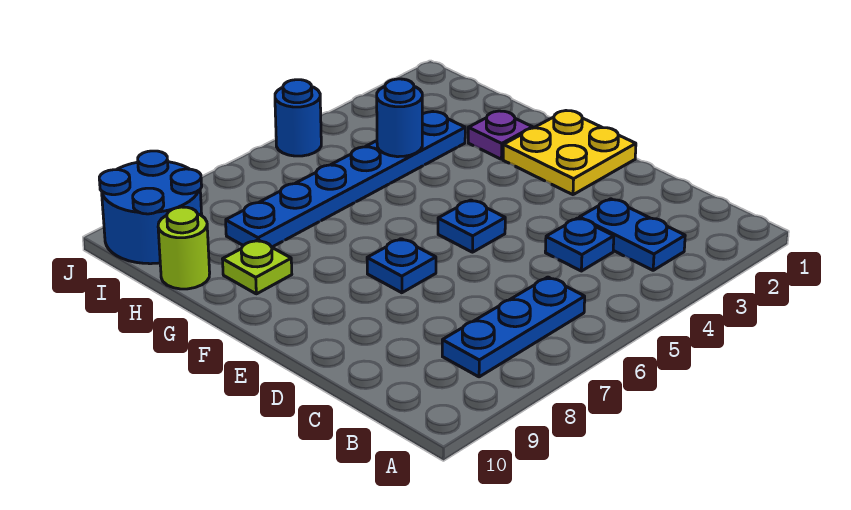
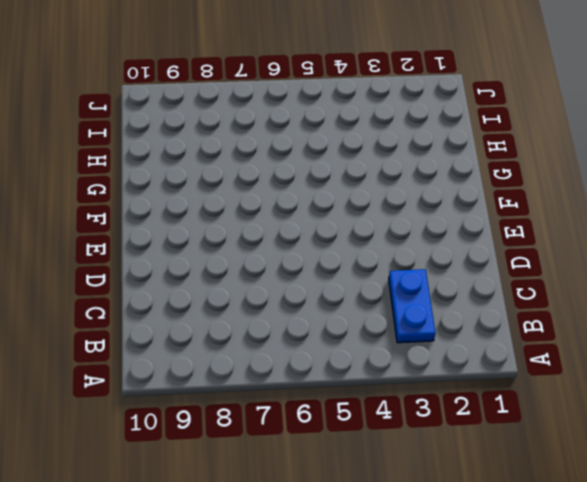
none -> blue 1x3 plate [442,277,585,377]
none -> blue 1x1 plate [545,218,614,271]
none -> yellow 2x2 plate [503,111,636,195]

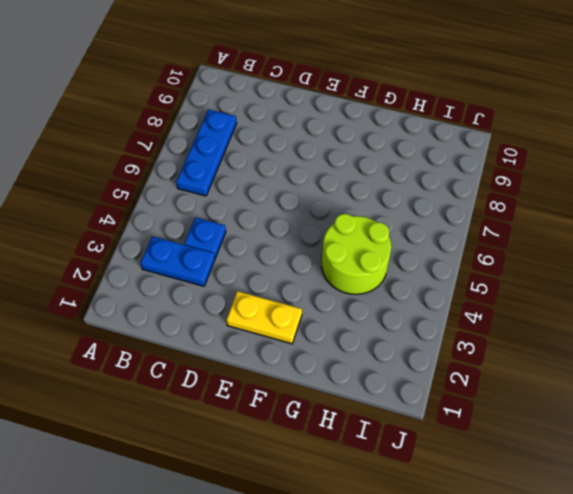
yellow 1x2 plate [226,291,302,344] -> yellow 2x2 plate [503,111,636,195]
lime 2x2 round brick [322,214,391,294] -> blue 1x6 plate [226,112,465,247]
none -> blue 1x1 plate [438,200,505,252]
none -> blue 1x1 plate [367,239,436,293]
none -> purple 1x1 plate [468,111,533,159]

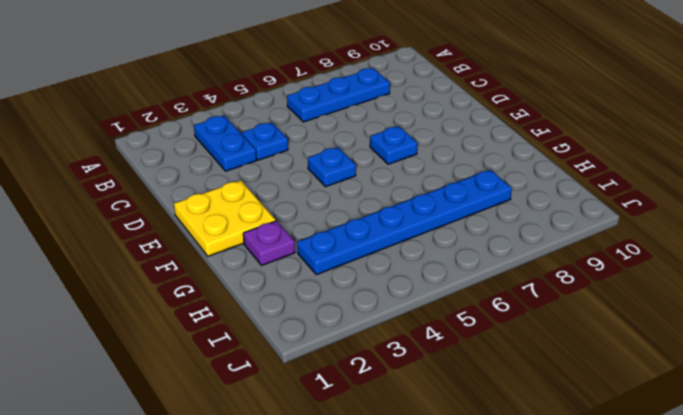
none -> lime 1x1 plate [223,240,292,294]
none -> lime 1x1 round brick [158,207,210,289]
none -> blue 2x2 round brick [99,151,202,264]

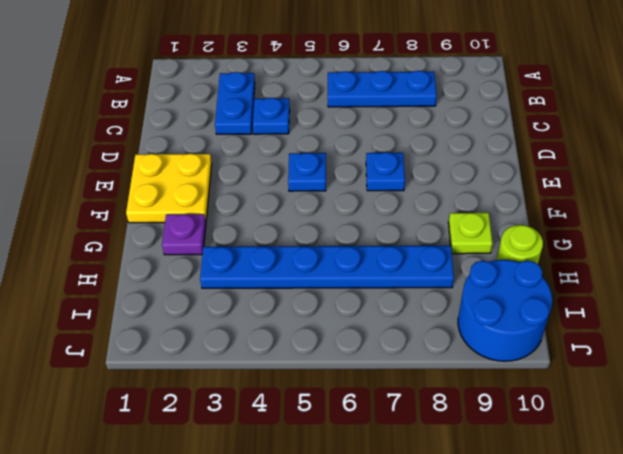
none -> blue 1x1 round brick [275,80,321,156]
none -> blue 1x1 round brick [377,79,422,157]

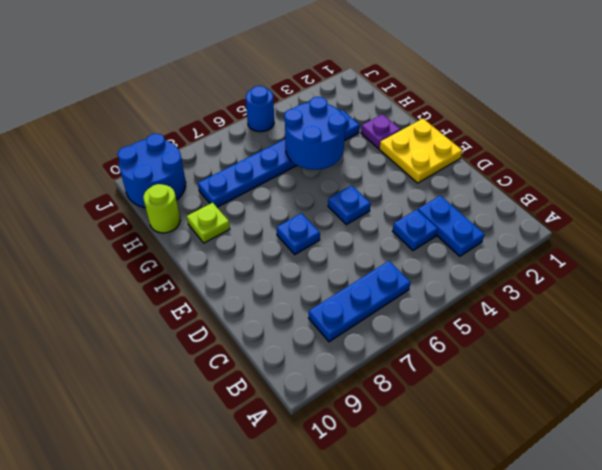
blue 2x2 round brick [284,97,347,170] -> blue 1x1 round brick [377,79,422,157]

